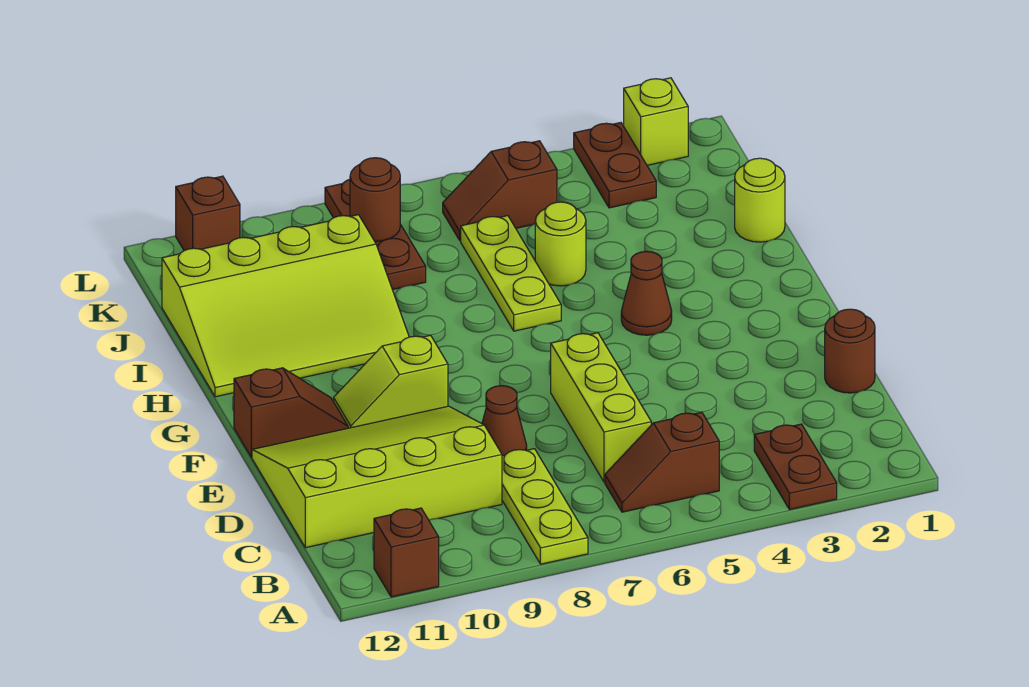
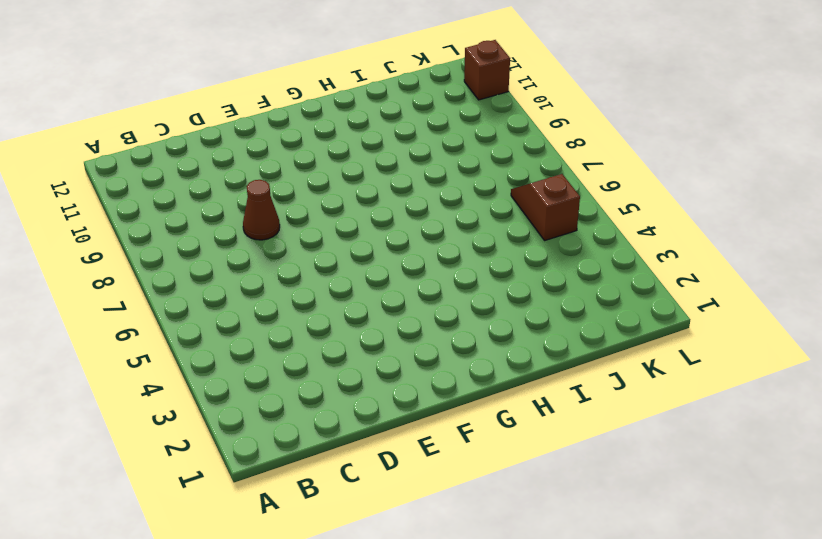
none -> brown 1x2 plate [754,424,837,510]
none -> lime 1x3 plate [502,449,588,564]
none -> brown 1x1 brick [374,508,439,597]

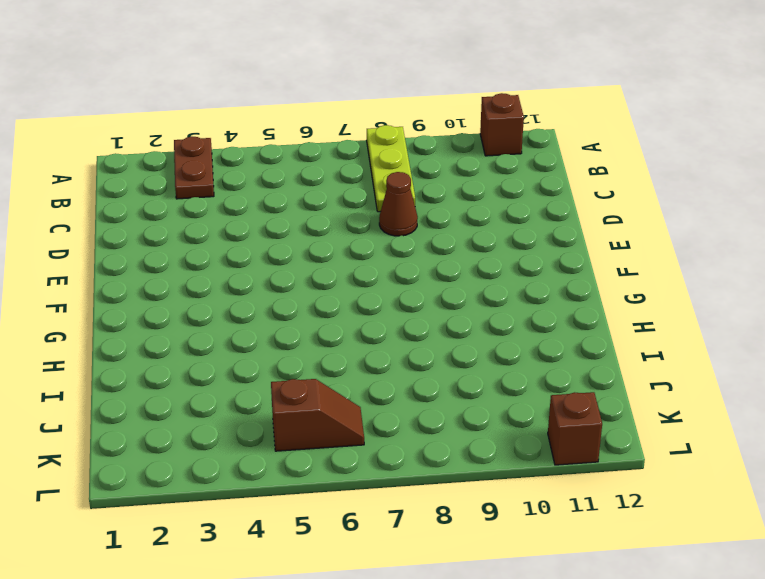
none -> brown 1x2 slope [605,412,719,512]
none -> lime 1x3 brick [551,333,651,482]
none -> lime 3x4 slope [252,406,502,548]

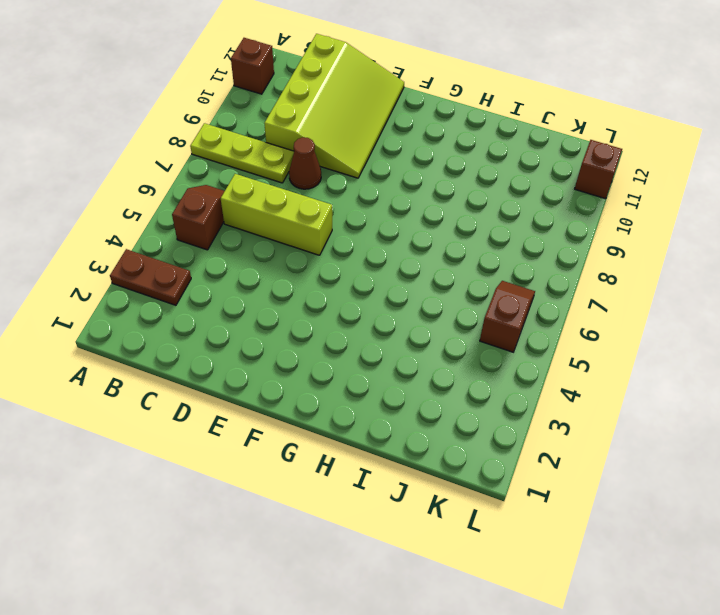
none -> brown 1x1 round brick [825,309,875,393]
none -> lime 1x2 slope [334,335,448,428]
none -> brown 1x2 slope [234,368,348,457]

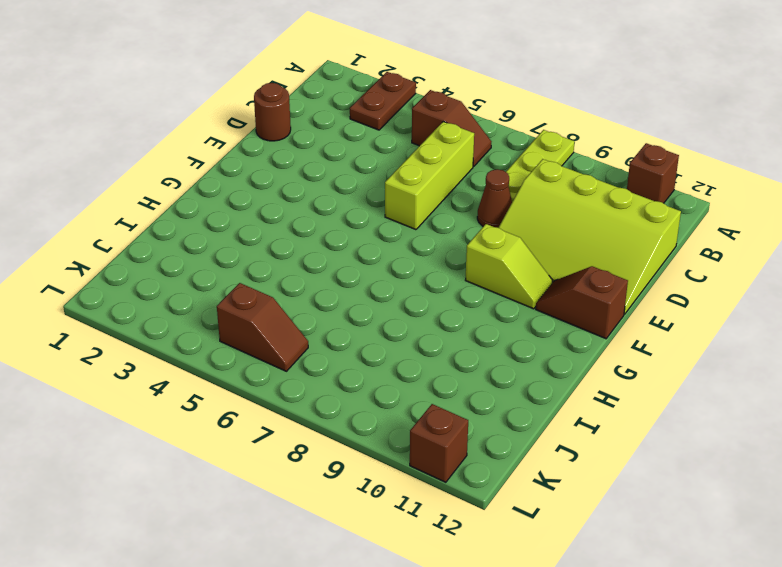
none -> brown 1x1 cone [621,251,672,335]
none -> lime 1x3 plate [461,216,561,331]
none -> lime 3x4 slope [162,215,409,397]

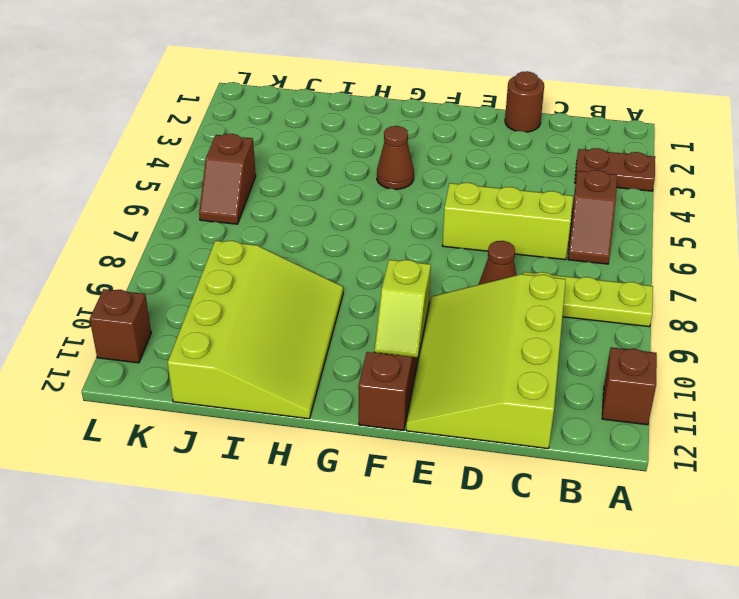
none -> lime 1x3 plate [461,216,561,331]
none -> lime 1x1 round brick [735,158,785,242]
none -> lime 1x1 round brick [535,202,586,286]

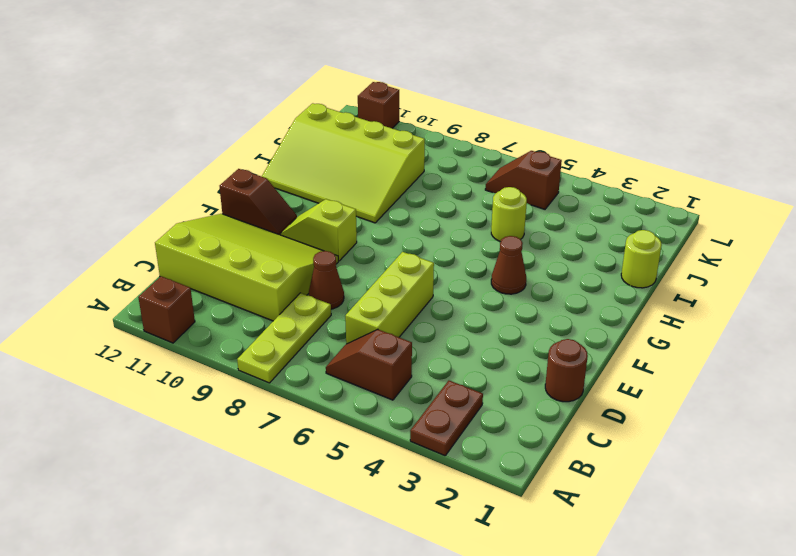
none -> lime 1x3 plate [461,216,561,331]
none -> brown 1x3 plate [325,179,426,290]
none -> brown 1x2 plate [574,123,656,208]

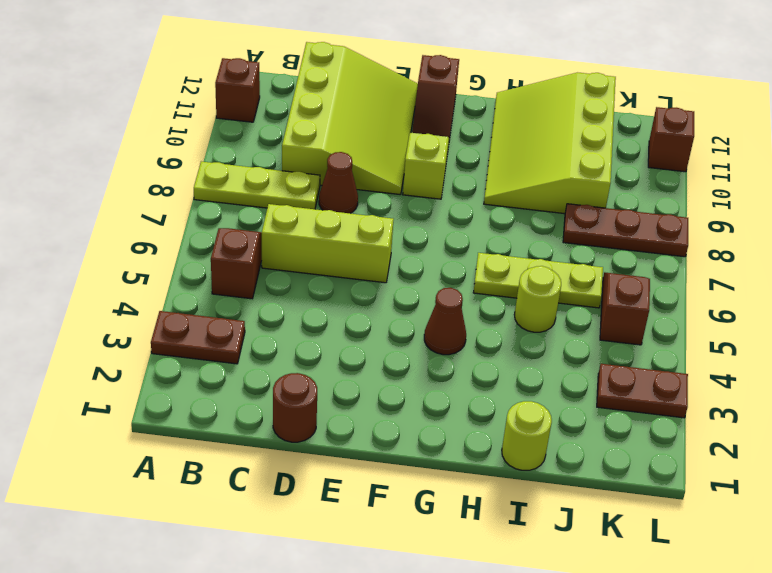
none -> lime 1x1 brick [624,78,688,165]
none -> brown 1x1 round brick [350,158,400,241]

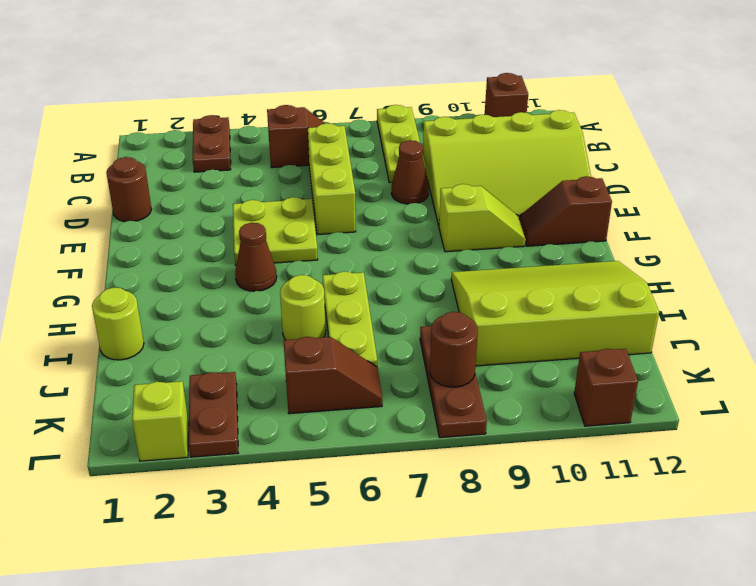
lime 2x2 plate [233,197,318,265] -> none

